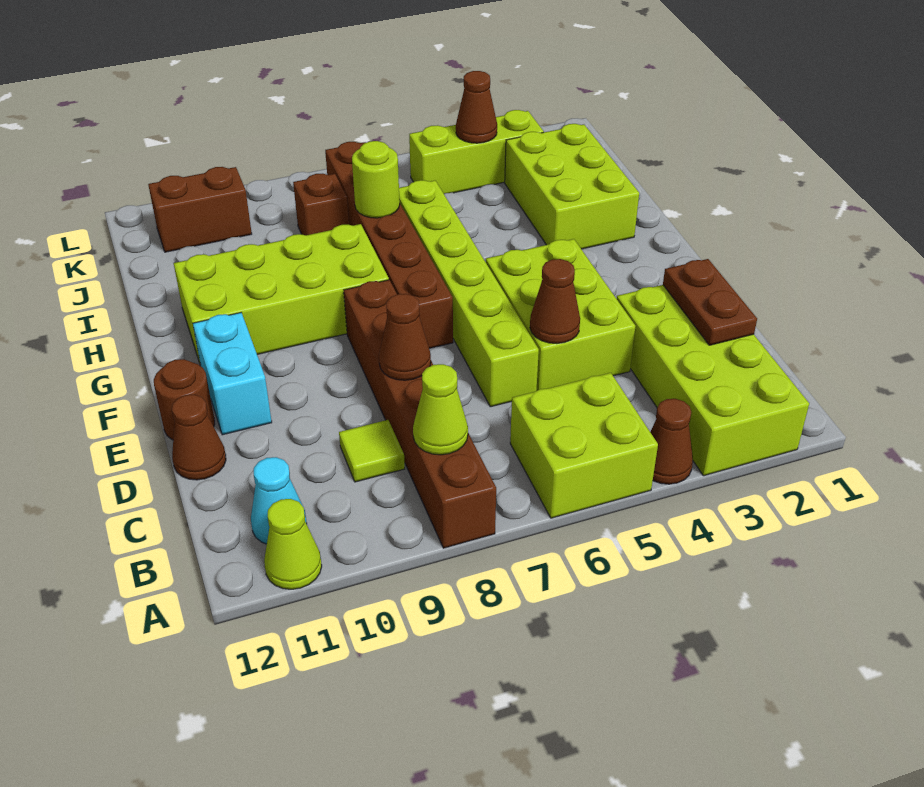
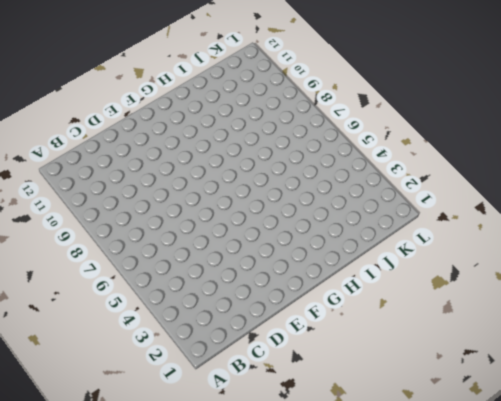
none -> lime 2x4 brick [616,285,809,476]
none -> brown 1x1 cone [650,399,693,484]
none -> lime 2x2 brick [510,373,658,518]

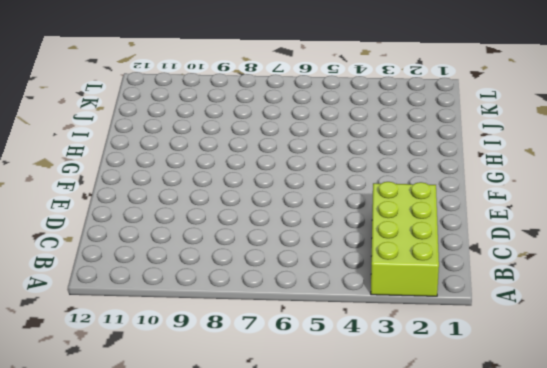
none -> brown 1x1 cone [650,399,693,484]
none -> lime 2x2 brick [510,373,658,518]
none -> brown 1x6 brick [344,280,496,548]

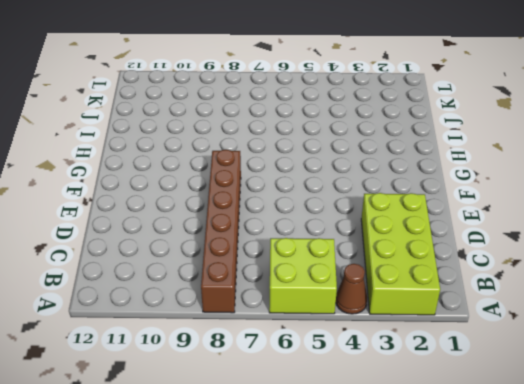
none -> lime 1x1 cone [264,499,322,589]
none -> cyan 1x1 cone [251,457,307,544]
none -> lime 1x1 tile [339,420,405,482]

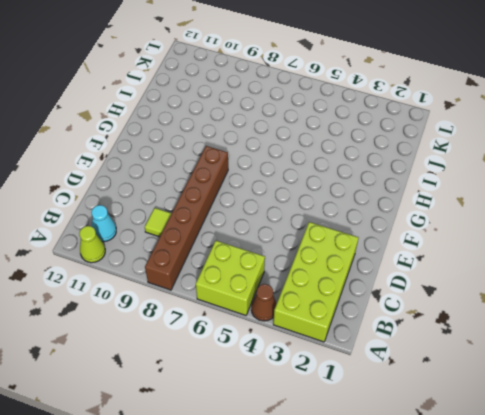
none -> lime 2x3 brick [486,239,635,391]
none -> lime 1x6 brick [399,180,539,407]
none -> brown 1x1 cone [172,395,226,480]

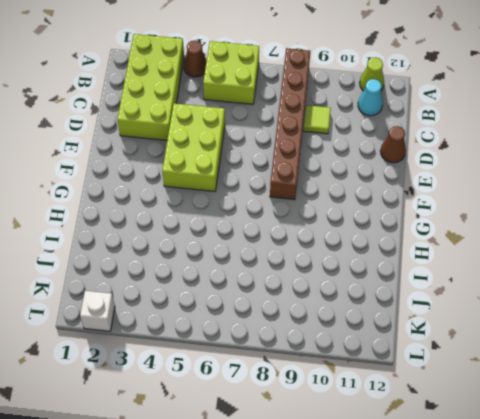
white 1x1 brick [80,291,115,331] -> none
none -> lime 1x6 brick [399,180,539,407]
none -> cyan 1x2 brick [193,313,272,435]
none -> brown 1x1 round brick [154,359,215,440]

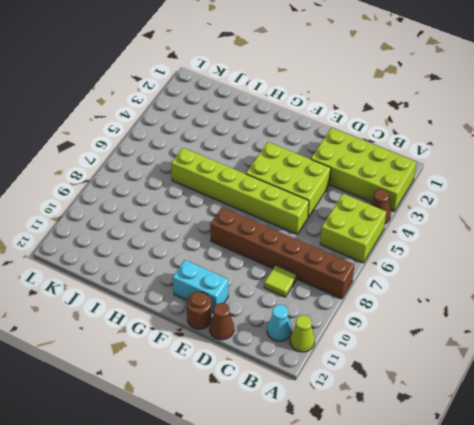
none -> brown 1x6 brick [325,142,453,348]
none -> lime 2x4 brick [174,224,389,363]
none -> lime 2x3 brick [505,124,639,249]

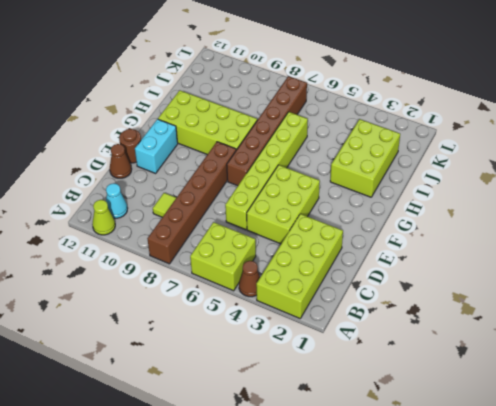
none -> brown 1x1 brick [293,174,349,235]
none -> lime 1x3 brick [409,110,544,194]
none -> brown 1x2 brick [148,167,252,252]

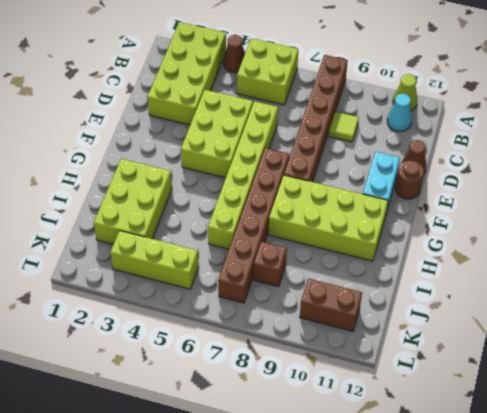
none -> lime 1x1 cone [413,364,468,455]
none -> brown 1x2 plate [663,259,757,345]
none -> brown 1x1 cone [530,259,580,344]

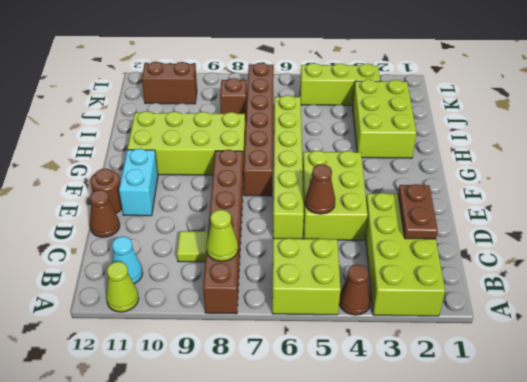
none -> brown 1x1 cone [379,294,431,380]
none -> lime 1x1 round brick [352,141,400,218]
none -> brown 1x1 cone [456,71,497,143]

